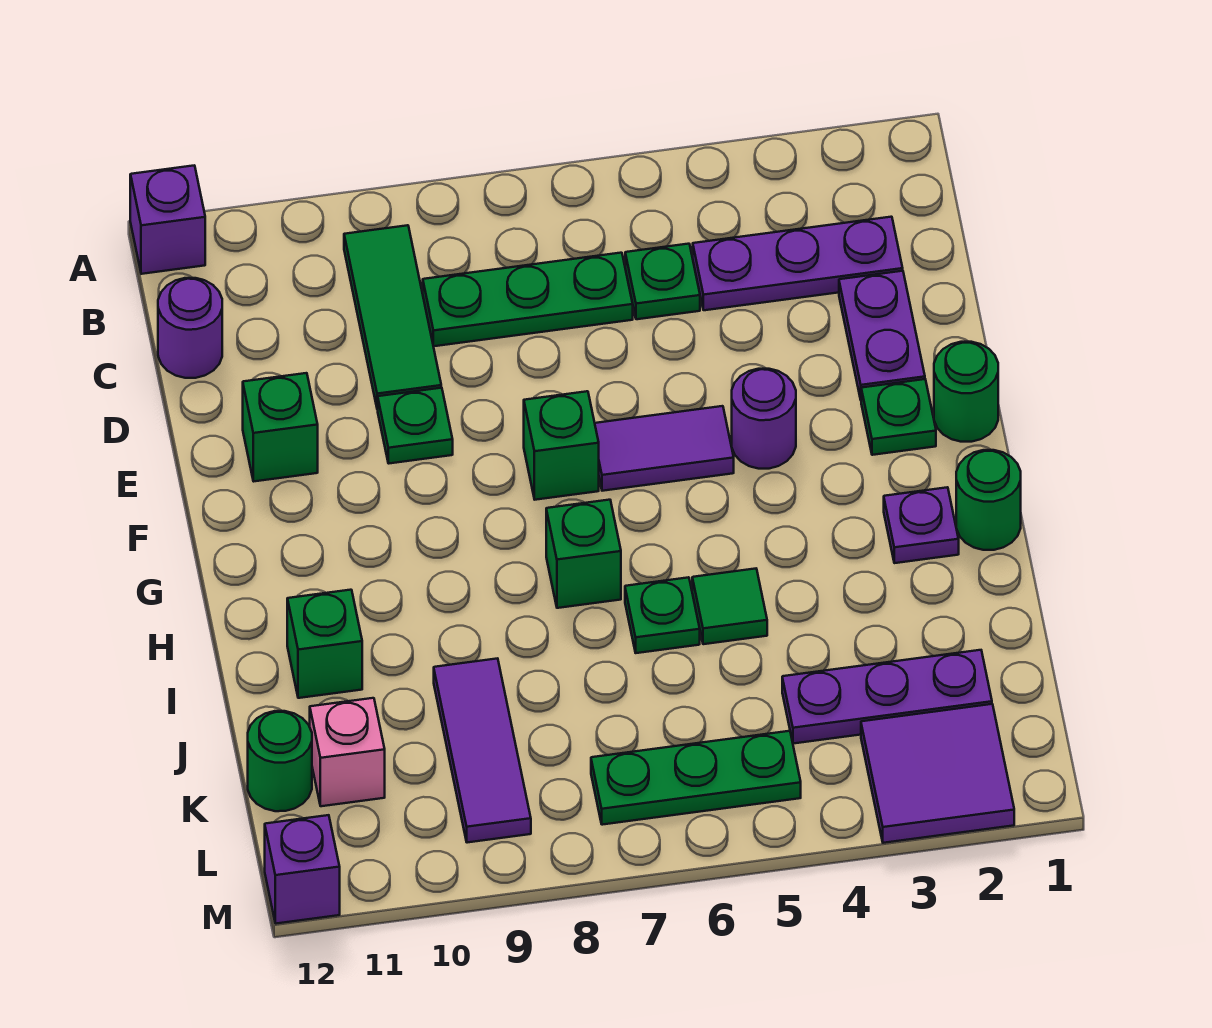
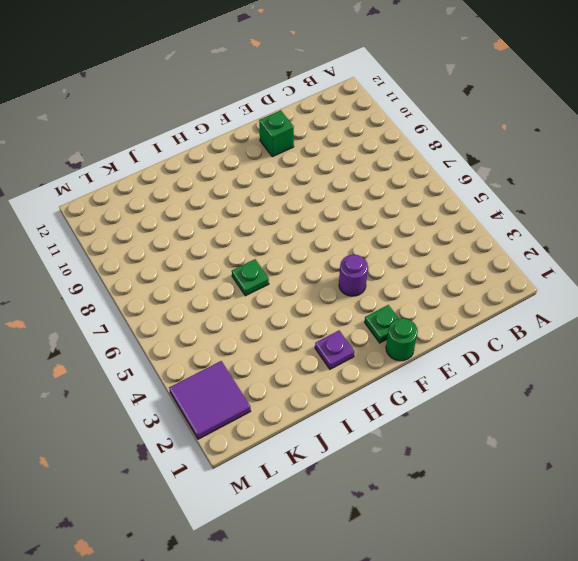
none -> purple 1x1 brick [130,166,205,274]
none -> green 1x3 tile [344,225,441,409]
none -> purple 1x3 plate [693,217,903,310]

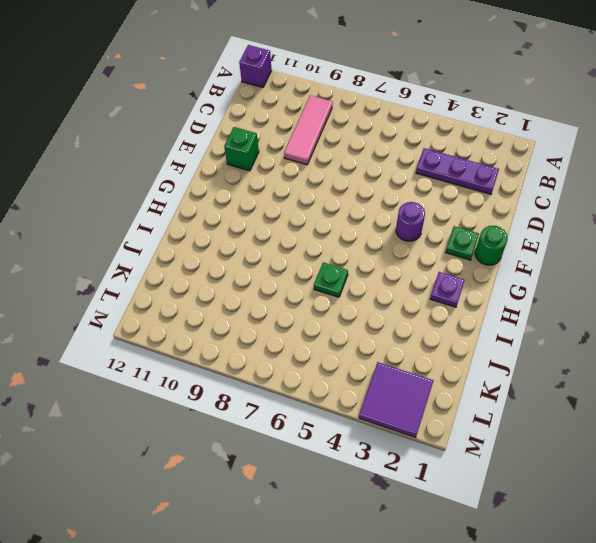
pink 1x3 tile [284,95,333,165] -> green 1x3 tile [344,225,441,409]
none -> green 1x1 plate [625,244,700,319]
none -> green 1x3 plate [423,253,633,346]
none -> purple 1x1 round brick [158,278,222,378]

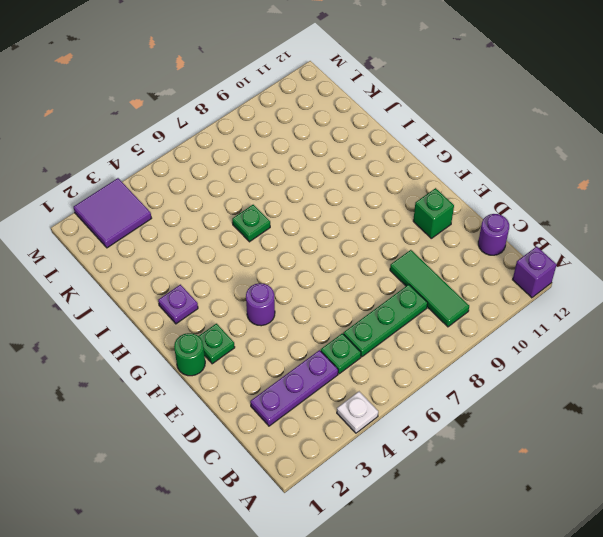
white 1x1 plate [337,392,378,433] -> none
none -> purple 1x2 plate [839,271,925,399]
none -> green 1x1 plate [378,388,453,463]
none -> purple 1x2 tile [595,406,734,491]

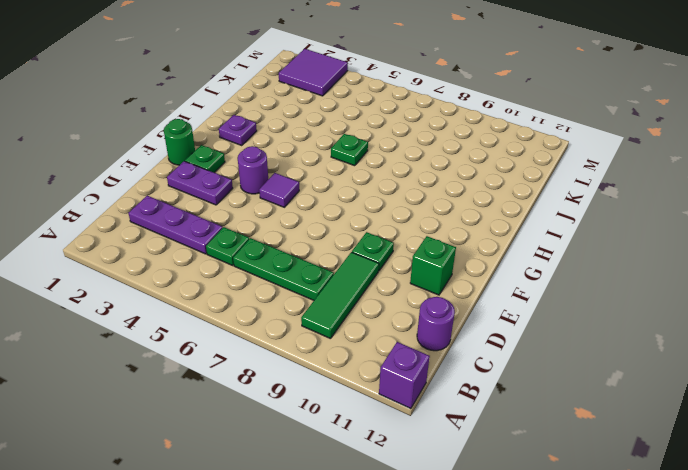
purple 1x2 plate [167,161,233,205] -> purple 1x2 plate turned to [839,271,925,399]
purple 1x1 tile [259,173,299,207] -> purple 1x2 tile [595,406,734,491]
none -> green 1x1 brick [524,391,599,500]
none -> green 1x1 round brick [956,450,1021,550]
none -> green 1x1 brick [546,500,621,608]

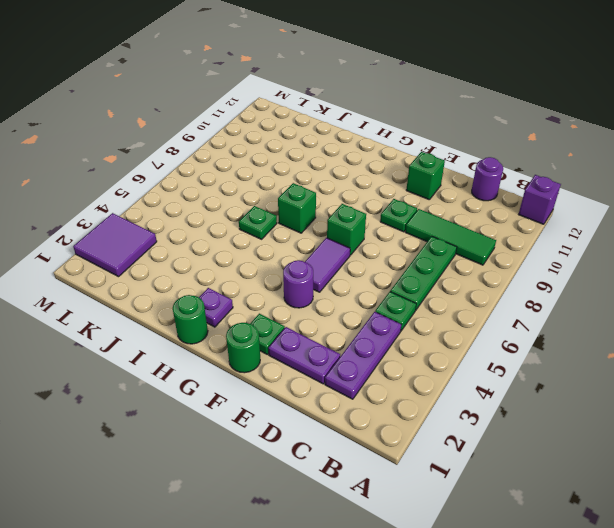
none -> green 1x1 tile [692,569,767,644]
none -> green 1x1 brick [287,590,362,698]
none -> purple 1x3 tile [434,658,531,843]

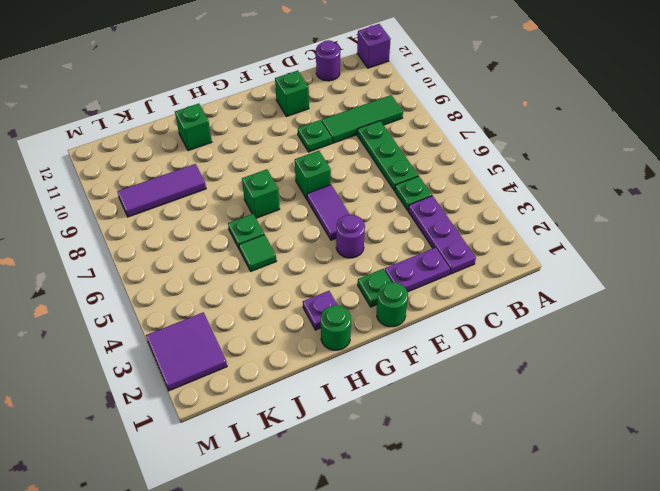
none -> purple 1x3 plate [782,650,992,744]
none -> pink 1x1 brick [310,698,385,806]
none -> green 1x1 round brick [248,711,312,811]

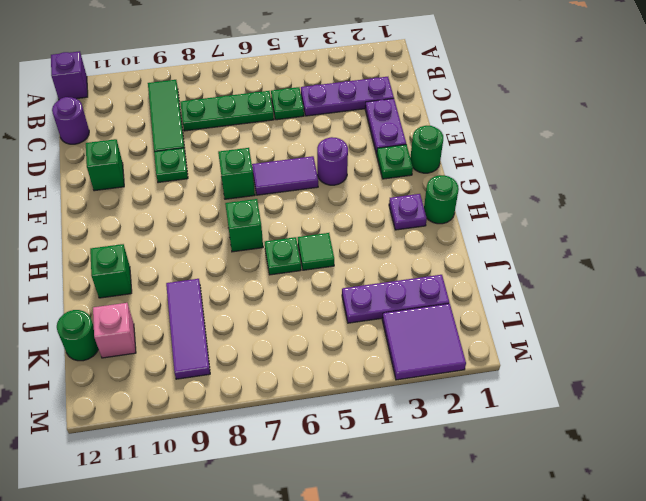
none -> green 1x3 plate [591,731,801,825]
none -> purple 1x1 brick [265,815,340,924]

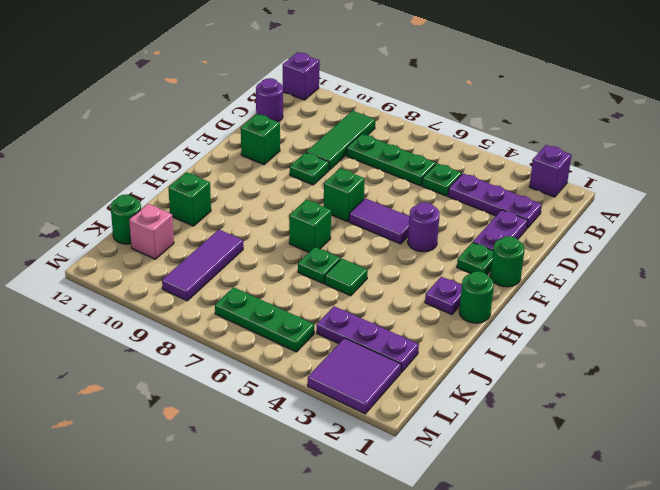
purple 1x1 brick [529,145,572,197] -> purple 1x1 brick moved to [265,815,340,924]

